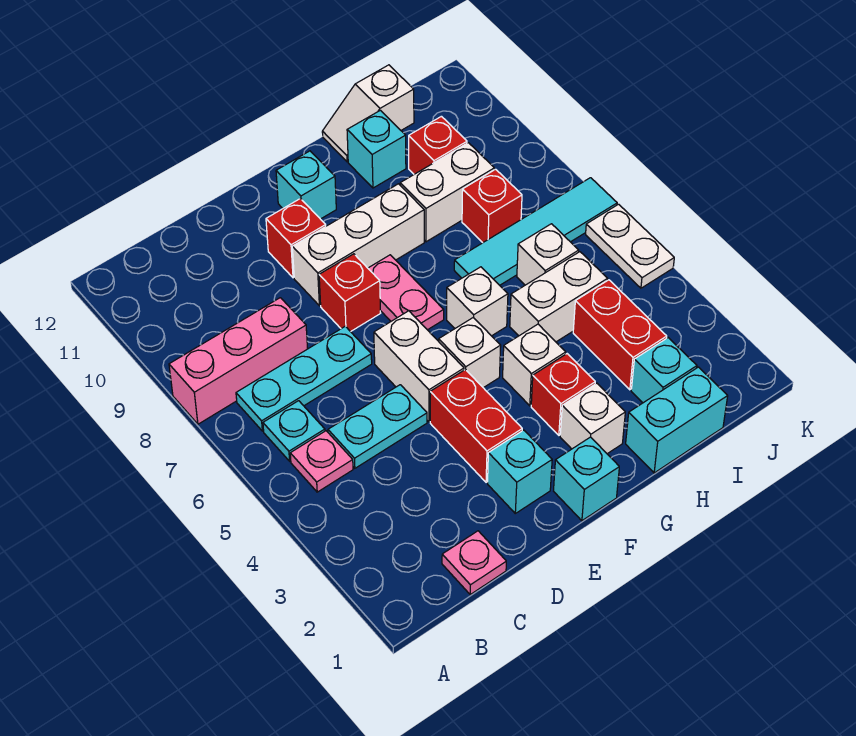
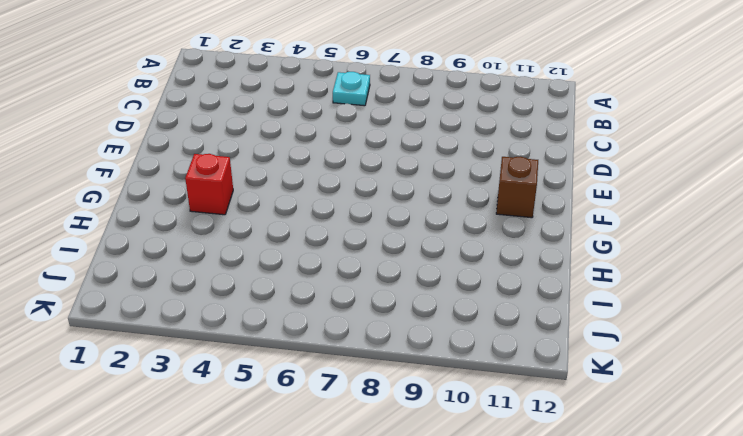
brown 1x1 brick [496,157,538,218] -> cyan 1x1 brick [276,151,336,219]
none -> pink 1x3 brick [169,298,308,424]
none -> pink 1x1 plate [290,431,353,492]
none -> cyan 1x3 plate [236,326,372,431]
none -> pink 1x1 plate [442,531,506,594]

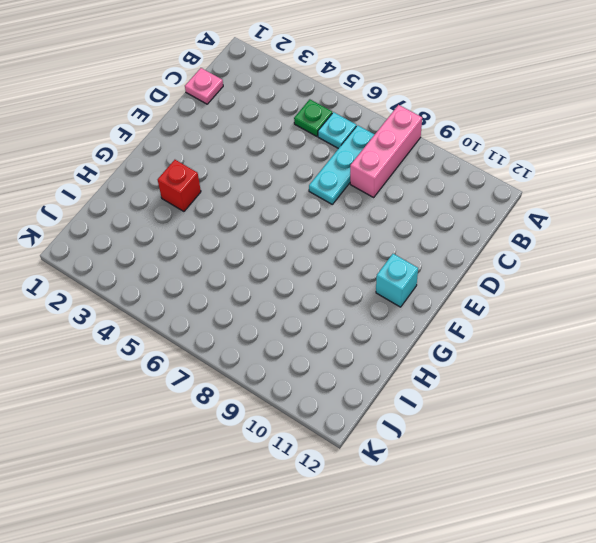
green 1x1 plate [294,99,332,136] -> pink 1x1 plate [290,431,353,492]
none -> cyan 1x2 plate [328,385,427,468]
none -> cyan 1x1 brick [488,430,552,513]
none -> red 1x2 brick [430,369,522,482]
none -> white 1x2 brick [374,311,464,422]

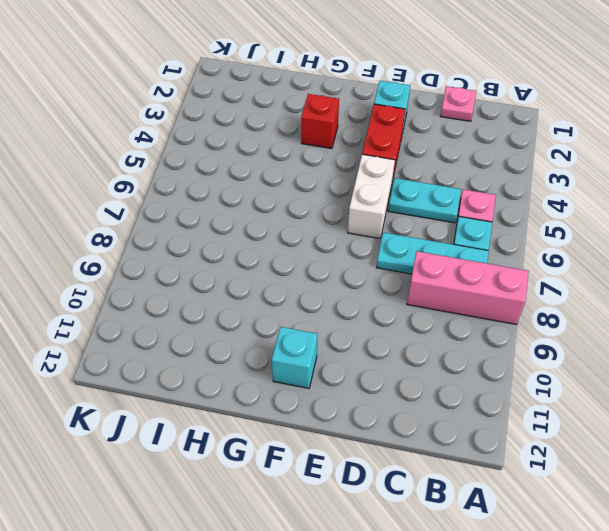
none -> red 1x1 brick [319,254,380,332]
none -> white 1x3 brick [292,184,424,306]
none -> red 1x1 brick [266,199,326,278]
none -> cyan 1x1 brick [554,437,619,521]

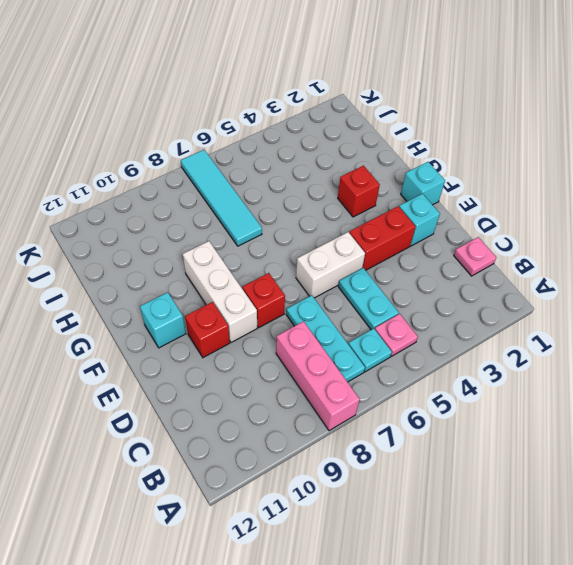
none -> white 1x1 brick [439,318,501,388]
none -> pink 1x2 plate [368,255,444,330]
none -> white 1x1 brick [560,383,625,454]
none -> white 1x1 brick [503,324,566,406]

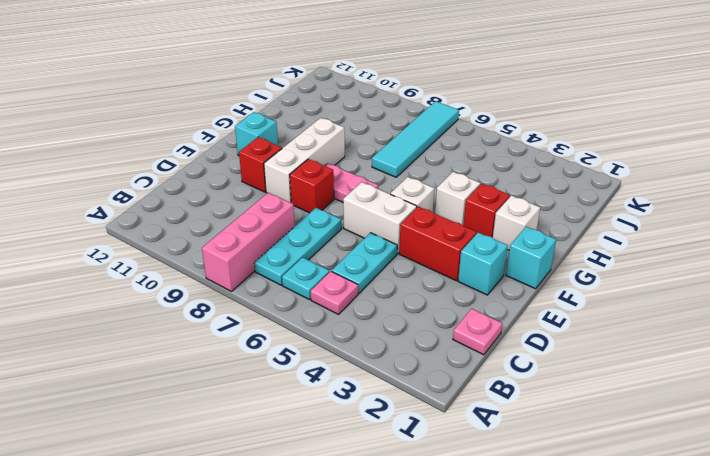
none -> white 1x1 brick [447,267,508,336]
none -> cyan 1x2 brick [626,367,728,473]
none -> white 1x2 brick [510,252,608,342]
none -> white 1x2 brick [400,143,494,242]

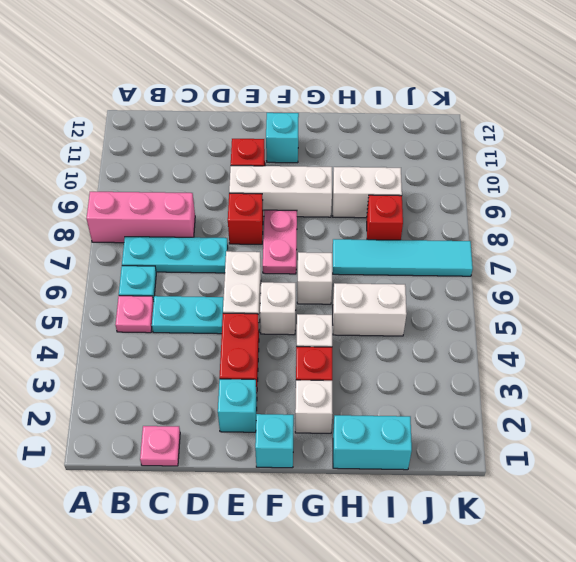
none -> cyan 1x1 brick [347,110,406,188]
none -> white 1x2 slope [322,65,414,162]
none -> cyan 1x1 brick [631,338,697,403]
none -> red 1x2 brick [573,280,667,390]

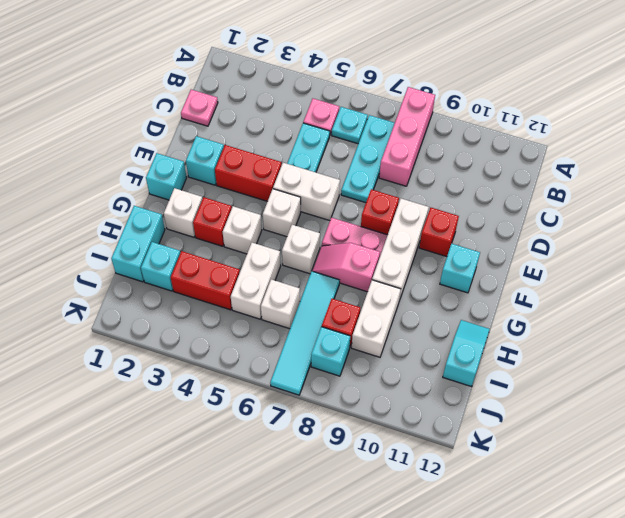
pink 1x2 slope [312,243,380,292] -> none
cyan 1x2 slope [443,320,490,387] -> white 1x2 slope [322,65,414,162]
cyan 1x1 brick [311,327,350,376] -> cyan 1x1 brick moved to [347,110,406,188]
none -> red 1x1 brick [409,116,467,174]
none -> white 1x2 plate [586,204,674,288]

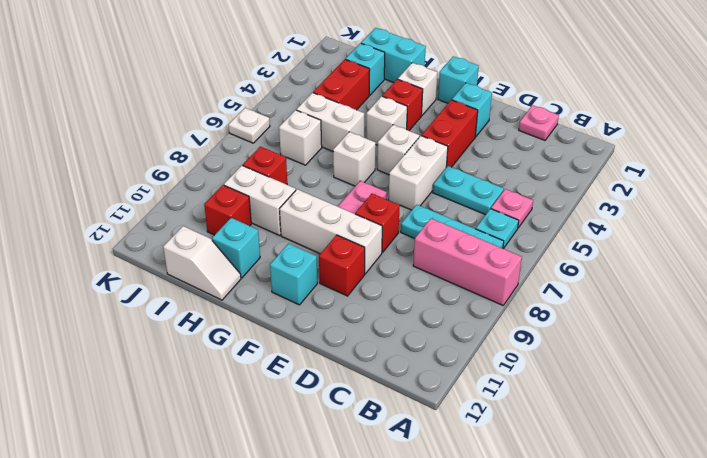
white 1x1 plate [228,108,270,143] -> white 1x2 plate [586,204,674,288]
none -> cyan 1x4 tile [454,178,617,285]

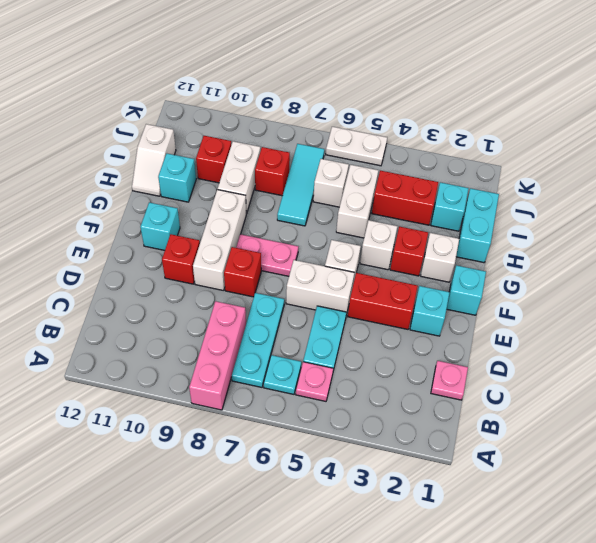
cyan 1x3 tile [277,144,324,226] -> cyan 1x4 tile [454,178,617,285]
none -> white 1x1 brick [447,267,508,336]

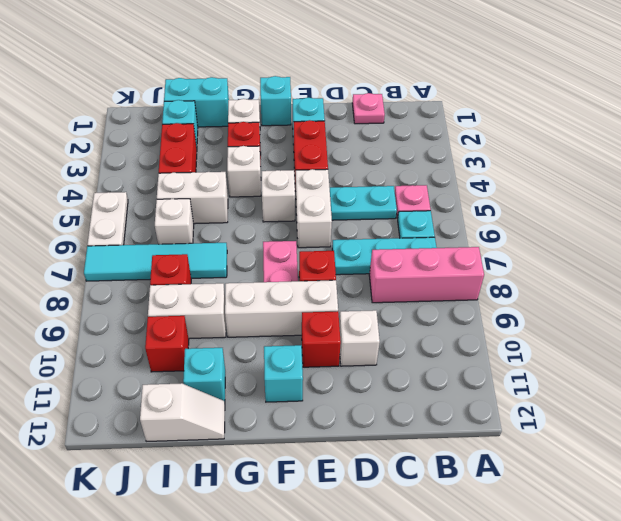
white 1x1 brick [339,310,380,366] -> white 1x1 brick moved to [447,267,508,336]

